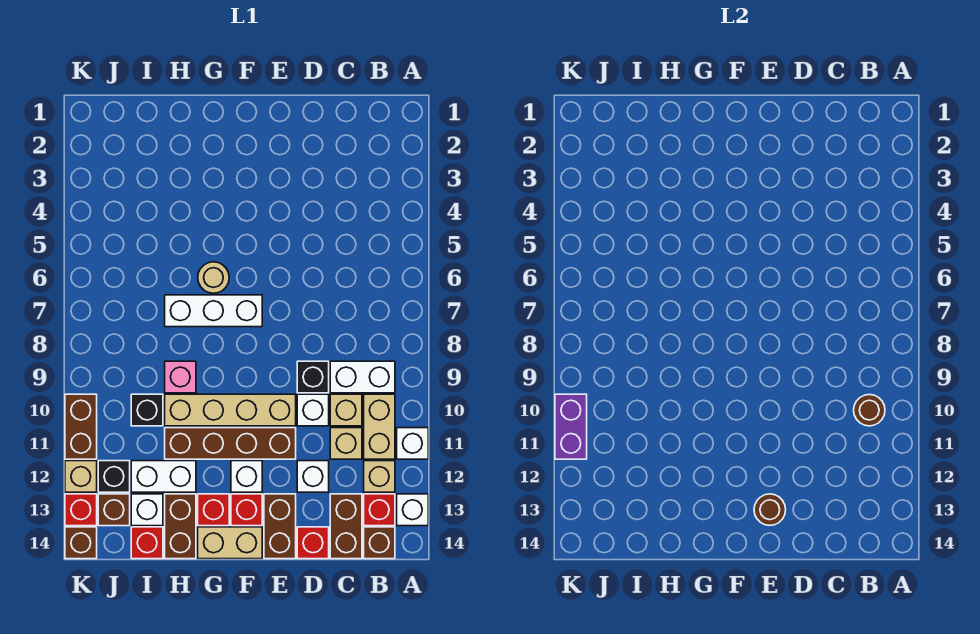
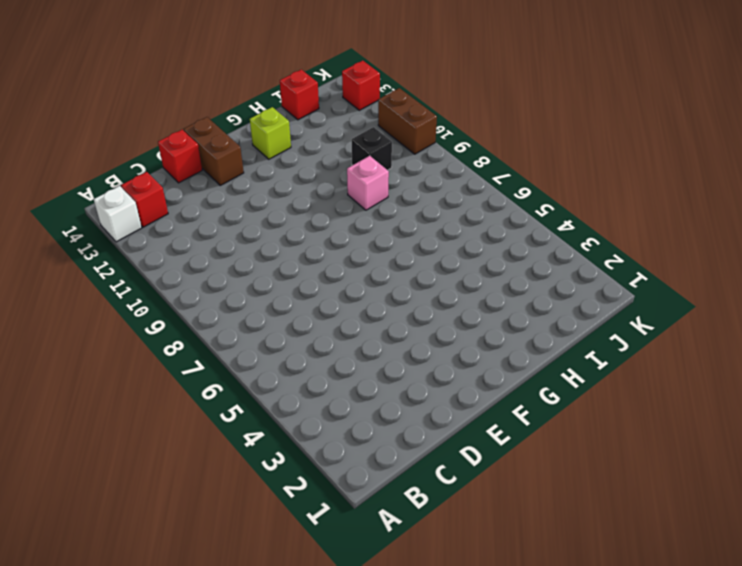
lime 1x1 brick [250,107,291,159] -> red 1x1 brick [198,494,229,526]
none -> white 1x1 brick [397,428,428,459]
none -> white 1x2 brick [330,361,395,393]
none -> tan 1x2 brick [364,394,395,459]
none -> tan 1x1 brick [364,461,395,492]

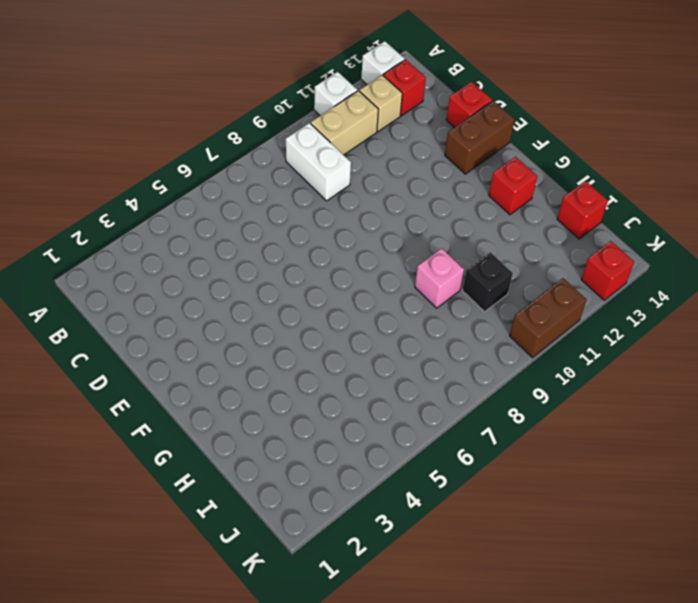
none -> brown 1x1 brick [364,527,395,559]
none -> tan 1x1 brick [330,394,362,426]
none -> tan 1x1 brick [330,428,362,459]
none -> brown 1x2 brick [330,494,362,559]

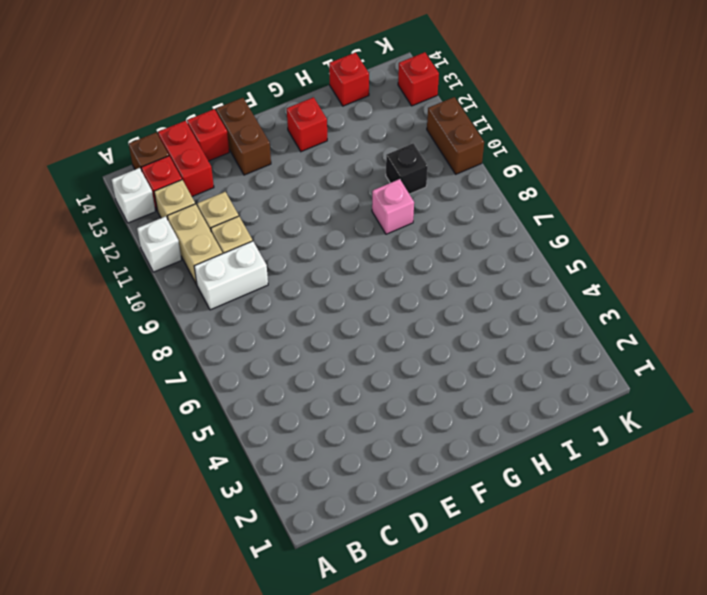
red 1x2 brick [158,121,214,197] -> brown 1x2 brick [330,494,362,559]
none -> black 1x1 brick [297,361,329,393]
none -> white 1x1 brick [297,394,329,426]
none -> white 1x1 brick [297,461,329,492]
none -> tan 1x4 brick [165,394,296,426]

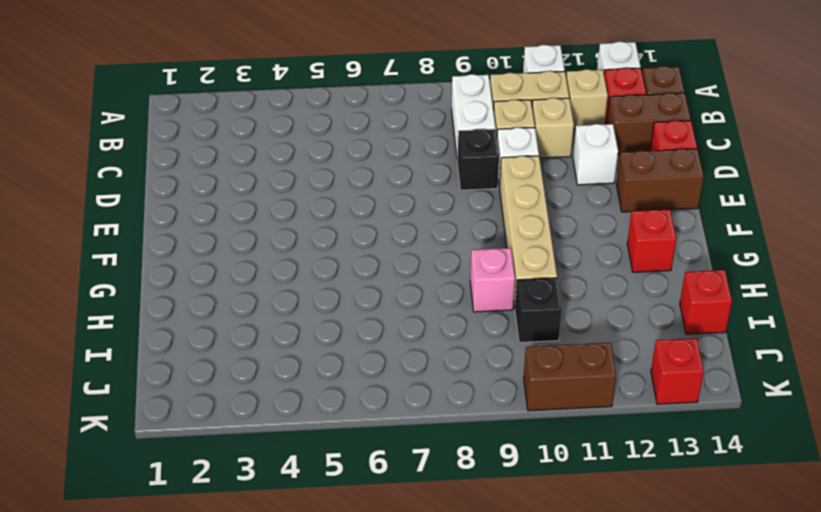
none -> brown 1x4 brick [165,428,296,459]
none -> white 1x3 brick [165,295,262,327]
none -> white 1x1 brick [231,461,262,492]
none -> red 1x1 brick [231,494,262,526]

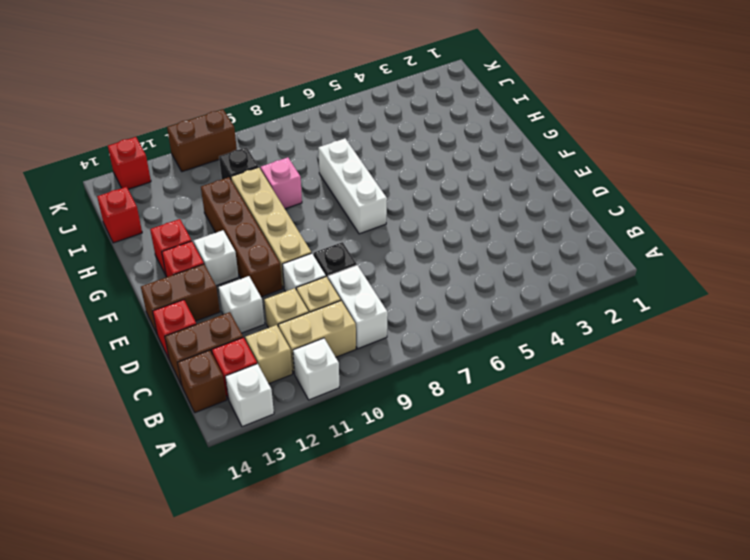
none -> tan 1x2 brick [198,527,262,559]
none -> tan 1x1 round brick [198,262,229,293]
none -> white 1x2 brick [131,461,196,492]
none -> brown 1x2 brick [165,494,196,559]

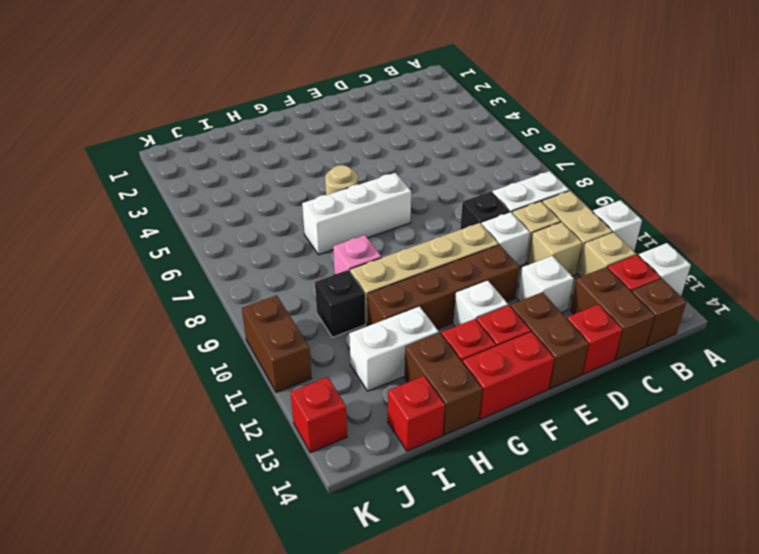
red 1x2 brick [463,332,554,419] -> tan 1x2 brick [198,527,262,559]
none -> white 1x1 brick [131,494,163,526]
none -> black 1x1 brick [98,461,130,492]
none -> brown 1x1 brick [98,494,130,526]
none -> tan 1x1 brick [65,461,97,492]

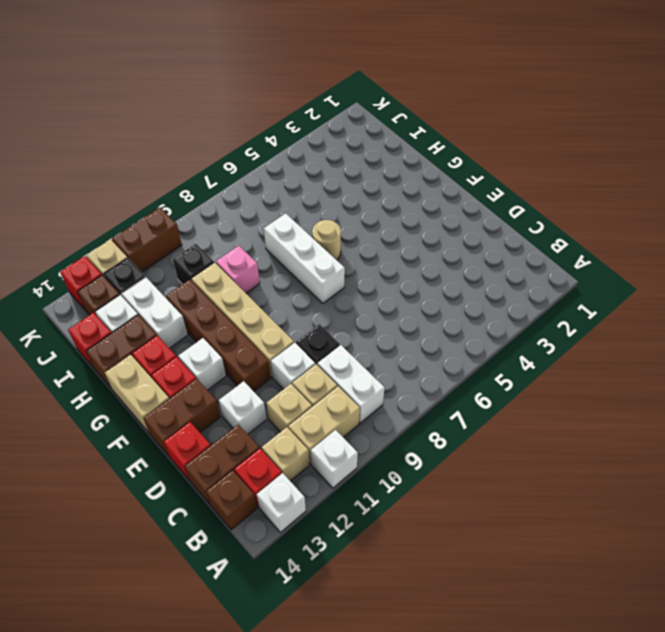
none -> brown 1x1 brick [65,527,97,559]
none -> brown 1x1 round brick [854,395,885,426]
none -> brown 1x1 round brick [754,494,786,525]
none -> purple 1x2 brick [555,394,587,459]

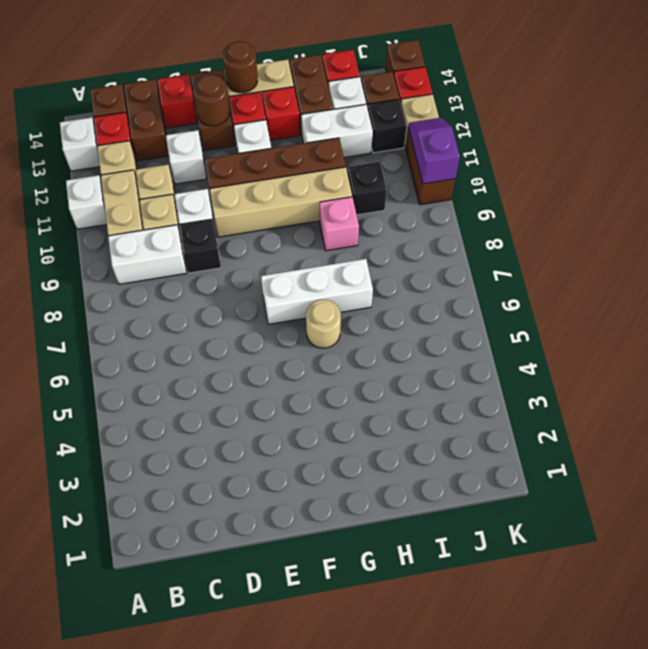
brown 1x1 round brick [223,41,258,93] -> brown 1x1 round brick moved to [854,395,885,426]
purple 1x2 slope [408,118,460,184] -> purple 1x2 brick [555,394,587,459]

